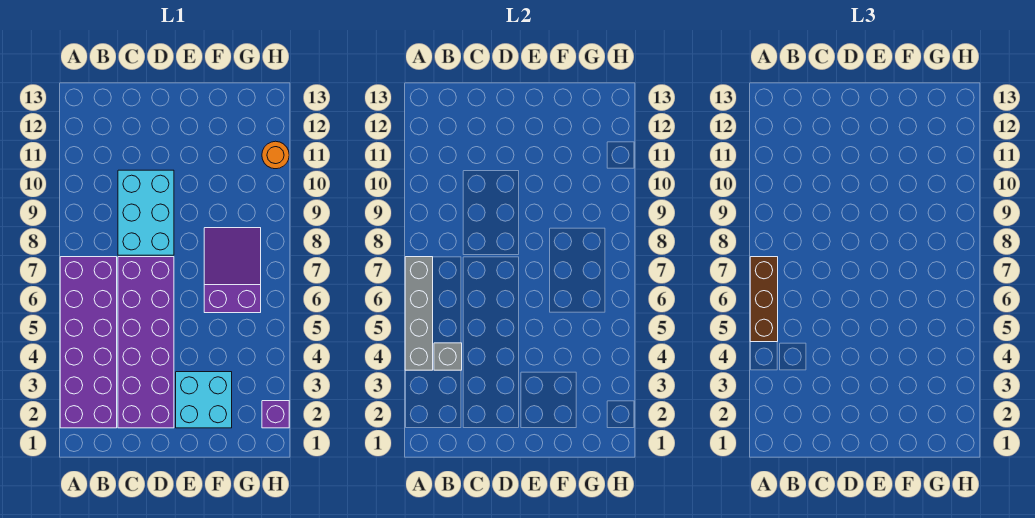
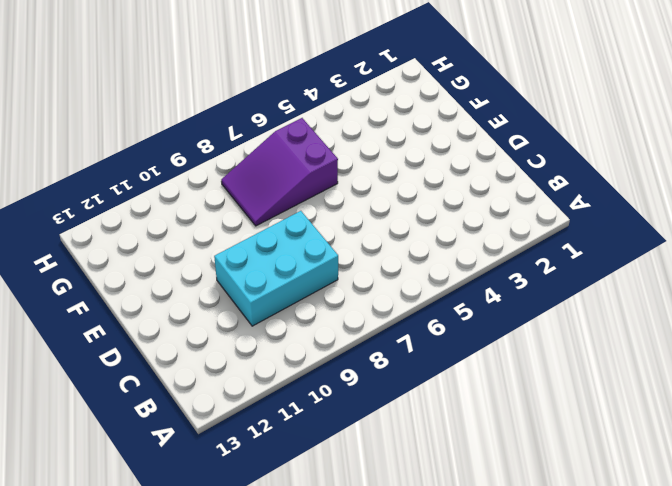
none -> purple 2x6 brick [60,257,117,428]
none -> purple 2x6 brick [118,257,174,428]

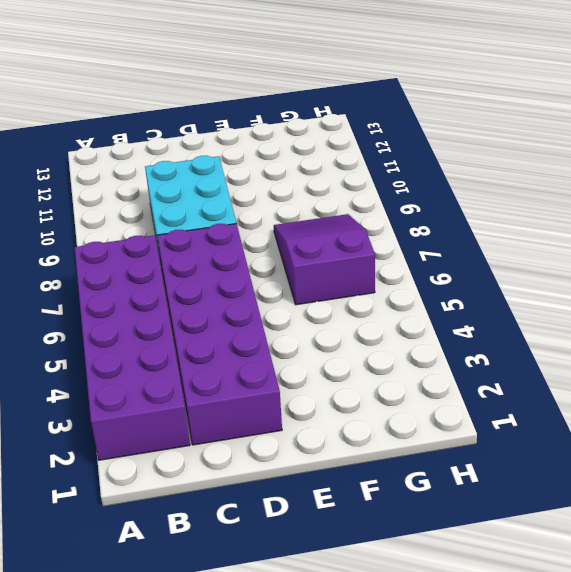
none -> cyan 2x2 brick [176,372,232,428]
none -> purple 1x1 brick [262,401,289,428]

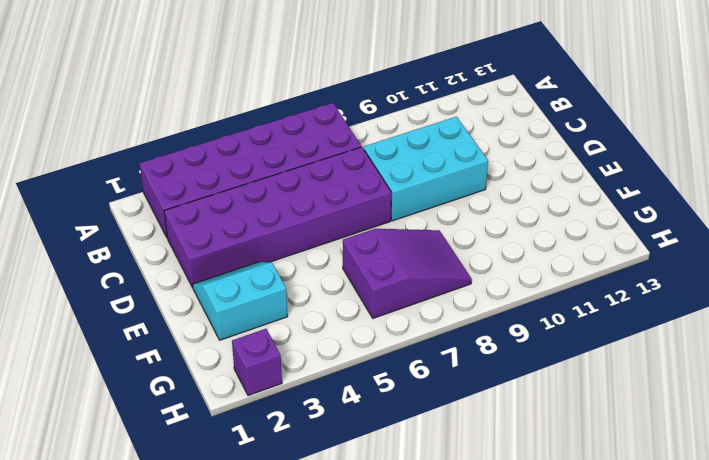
cyan 2x2 slope [193,262,288,340] -> cyan 2x2 brick [176,372,232,428]
none -> orange 1x1 round brick [262,141,289,169]
none -> grey 1x4 brick [405,257,433,370]

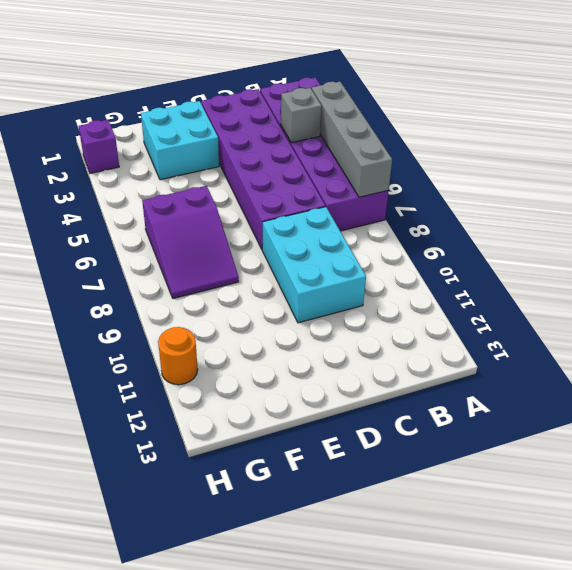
none -> brown 1x3 brick [750,257,778,342]

